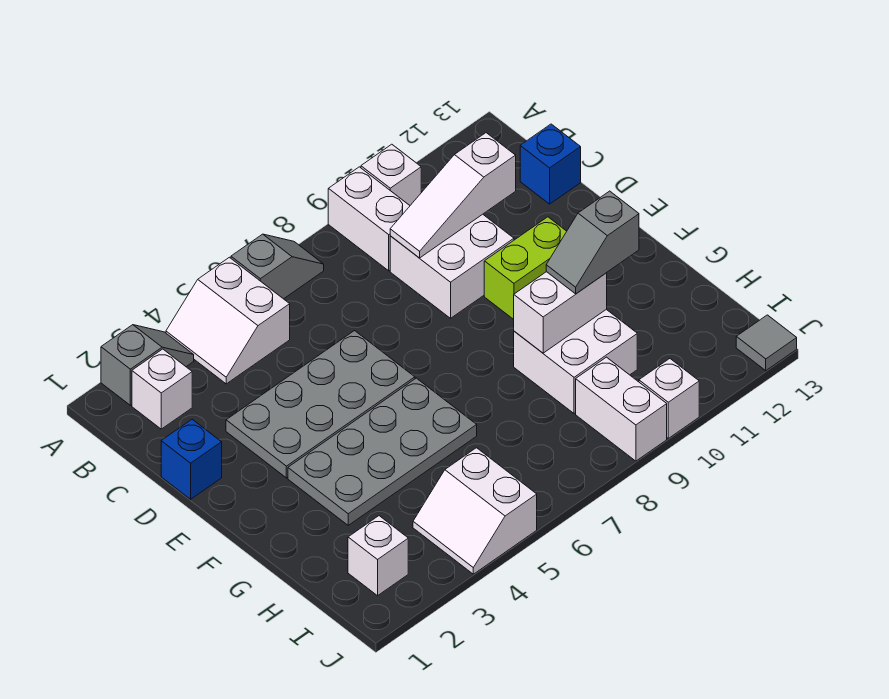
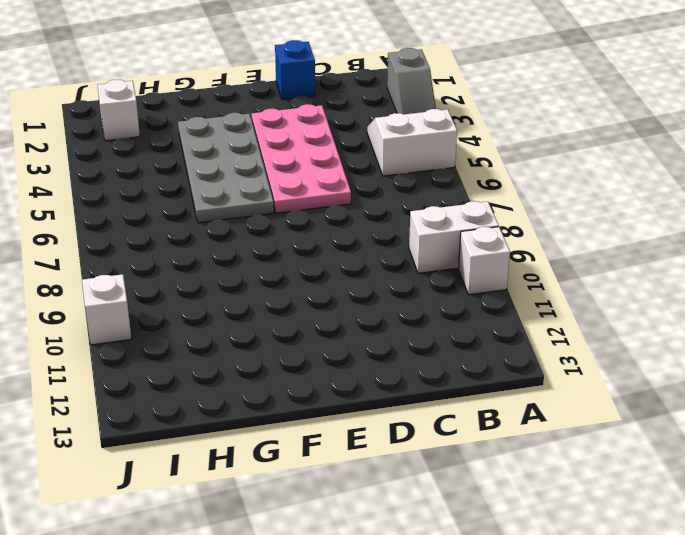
pink 2x4 plate [251,104,351,213] -> grey 2x4 plate [226,331,415,478]
none -> grey 1x2 slope [231,234,324,299]
none -> white 1x1 brick [132,349,192,429]
none -> white 2x2 brick [390,214,514,318]

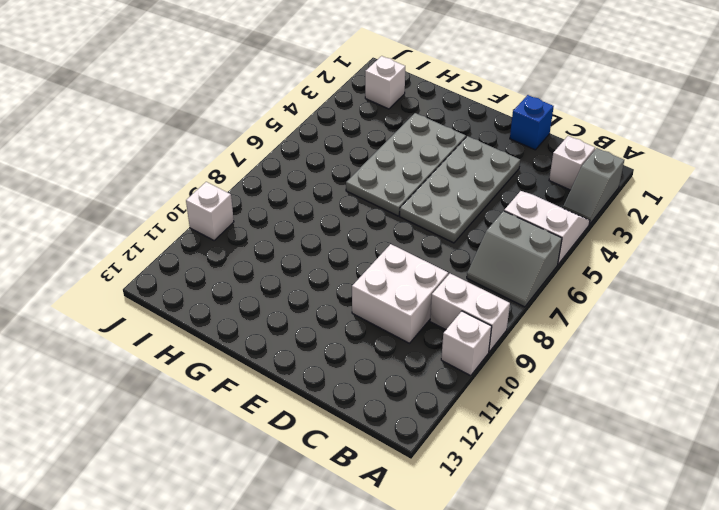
grey 2x2 slope [467,211,562,307] -> grey 1x2 slope [231,234,324,299]
none -> blue 1x1 brick [520,124,581,204]
none -> lime 1x2 brick [484,217,567,319]
none -> white 2x2 brick [514,309,637,413]

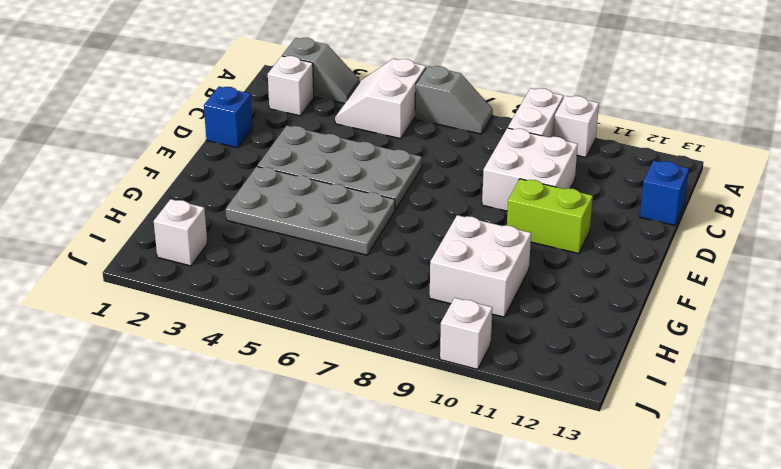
none -> white 2x2 slope [413,448,537,574]
none -> white 1x2 brick [576,357,667,461]
none -> grey 1x1 tile [736,315,797,371]

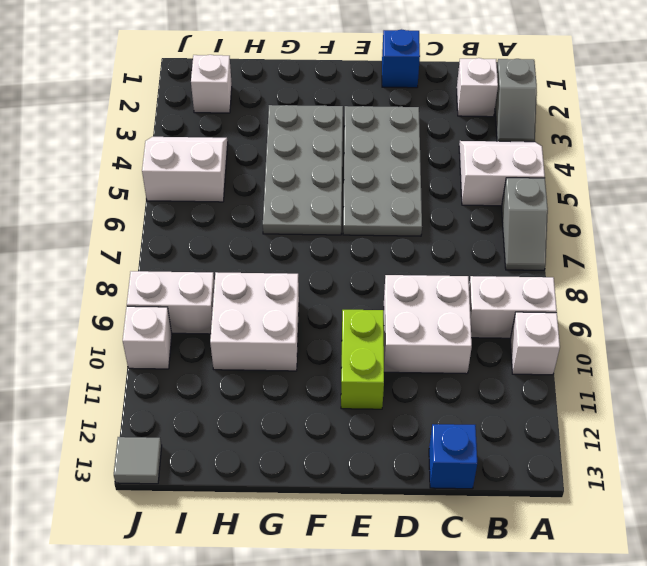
none -> white 1x3 slope [390,133,516,258]
none -> white 1x2 brick [514,272,607,353]
none -> grey 1x2 slope [546,191,639,294]

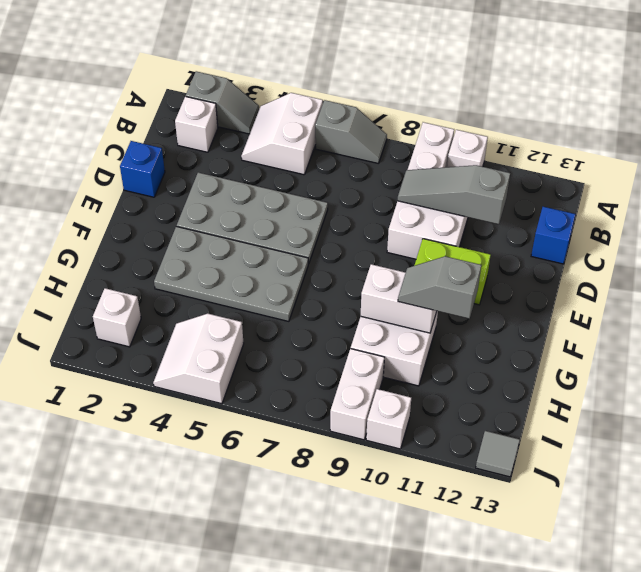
grey 1x3 slope [398,165,510,224] -> white 1x3 slope [390,133,516,258]

